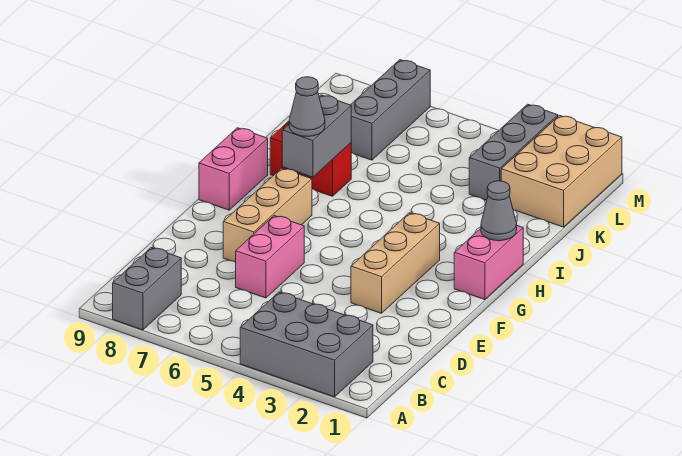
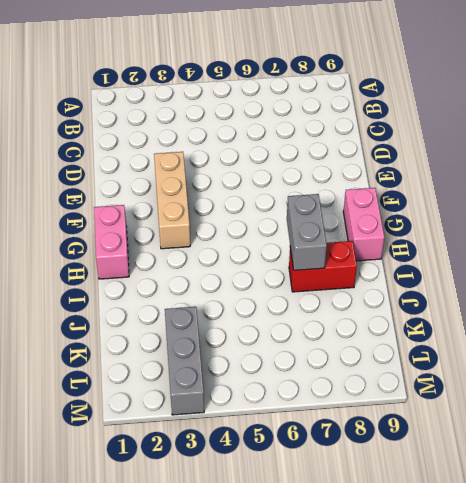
none -> grey 2x3 brick [240,292,373,397]
none -> grey 1x2 brick [113,248,181,330]
none -> pink 1x2 brick [236,216,304,298]

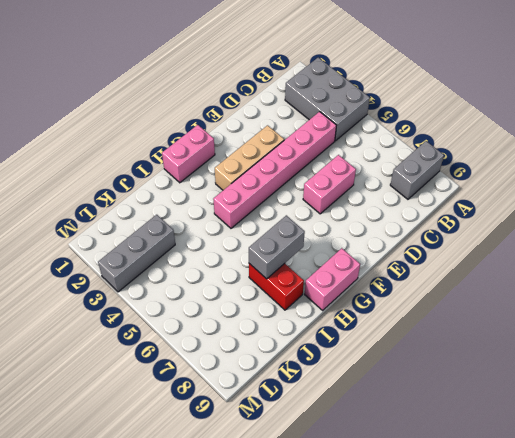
pink 1x6 brick [213,112,336,228] -> none
none -> tan 1x3 brick [223,168,312,262]
none -> tan 2x3 brick [501,115,622,227]
none -> grey 1x3 brick [351,60,430,160]

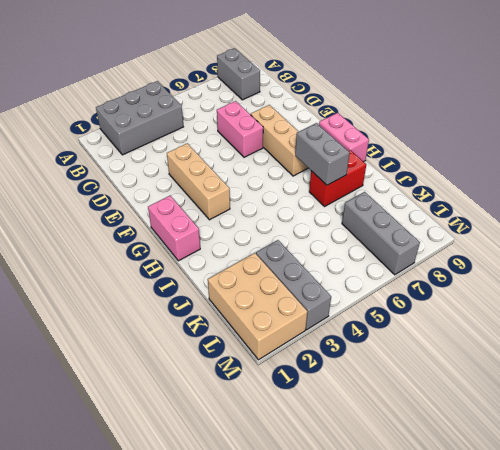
none -> grey 1x1 cone [481,181,517,241]
none -> grey 1x1 cone [289,77,325,137]

